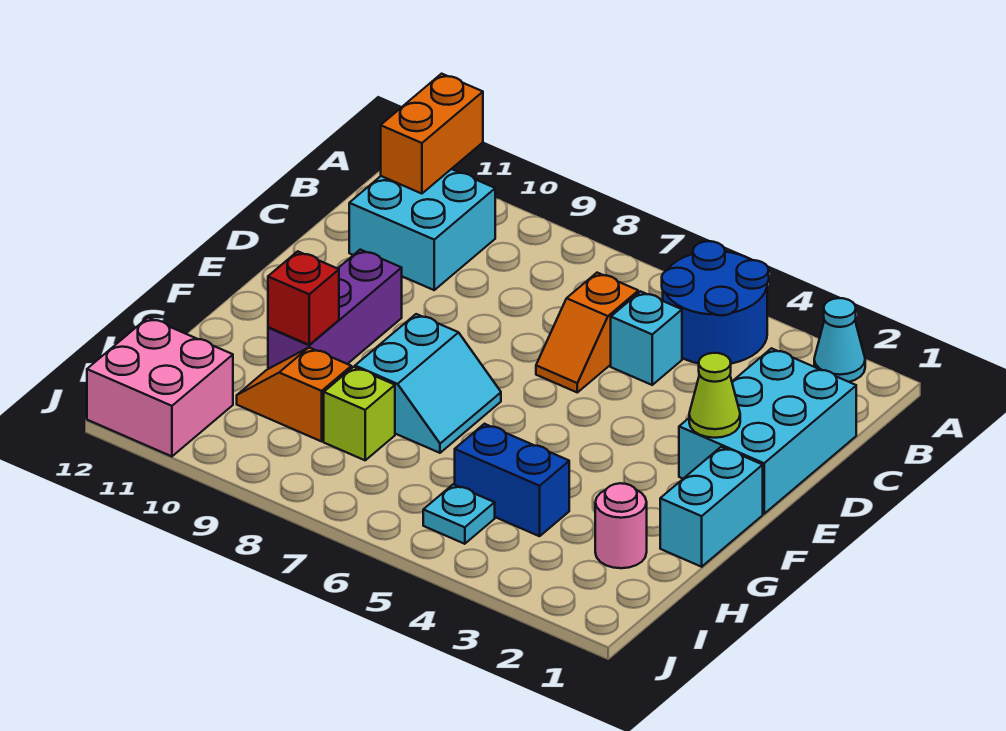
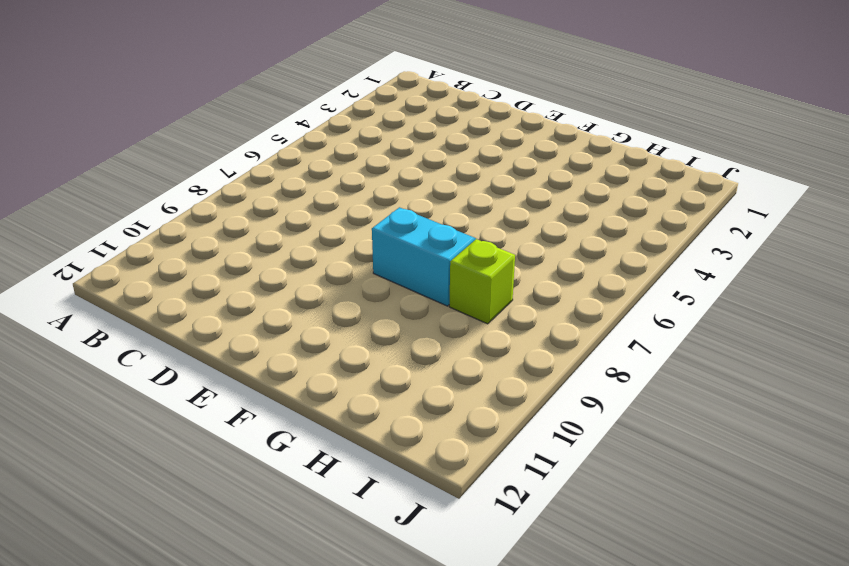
none -> cyan 1x1 cone [814,298,865,382]
none -> blue 2x2 round brick [662,241,769,364]
none -> cyan 2x2 brick [349,169,495,290]

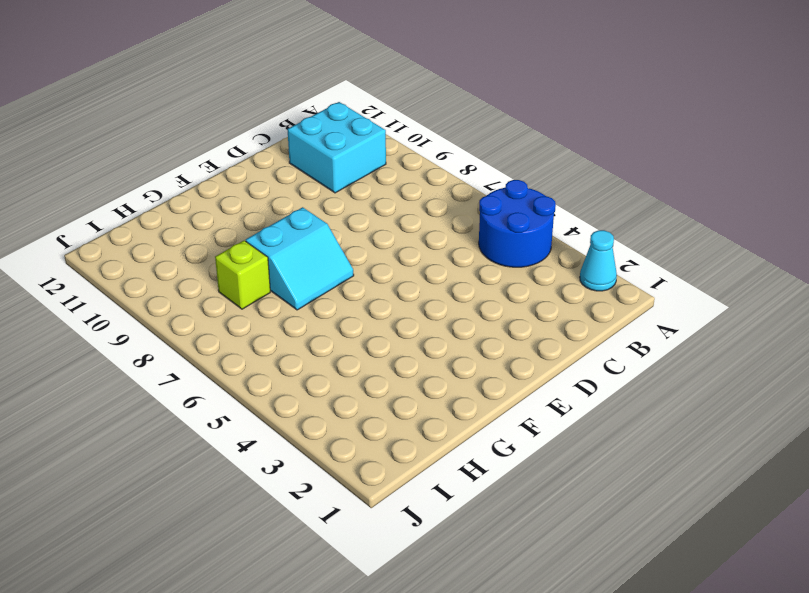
none -> cyan 2x3 brick [679,348,856,514]
none -> cyan 1x1 brick [611,291,682,385]
none -> orange 1x2 slope [536,273,638,392]

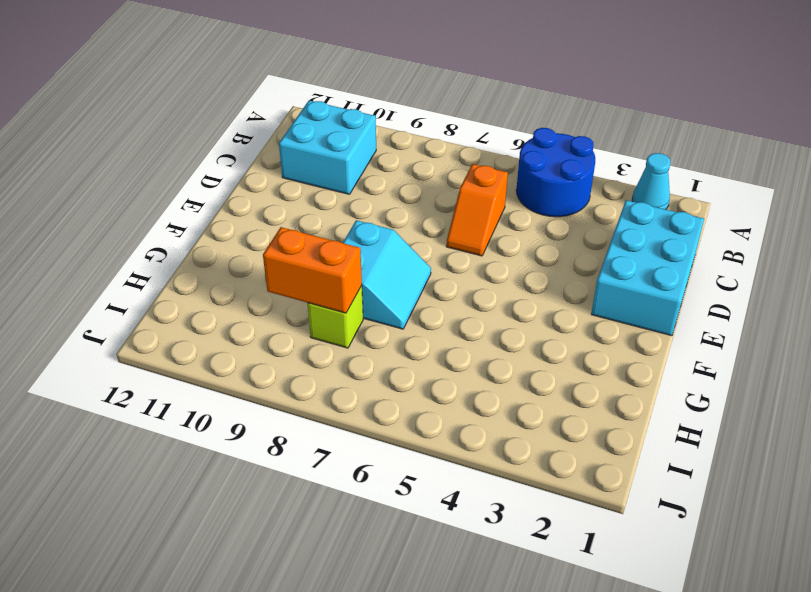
orange 1x2 brick [263,227,362,313] -> orange 1x2 brick turned to [381,74,483,194]
none -> cyan 1x1 brick [611,291,682,385]
none -> purple 1x3 brick [268,250,402,369]
none -> cyan 1x2 brick [660,447,763,567]

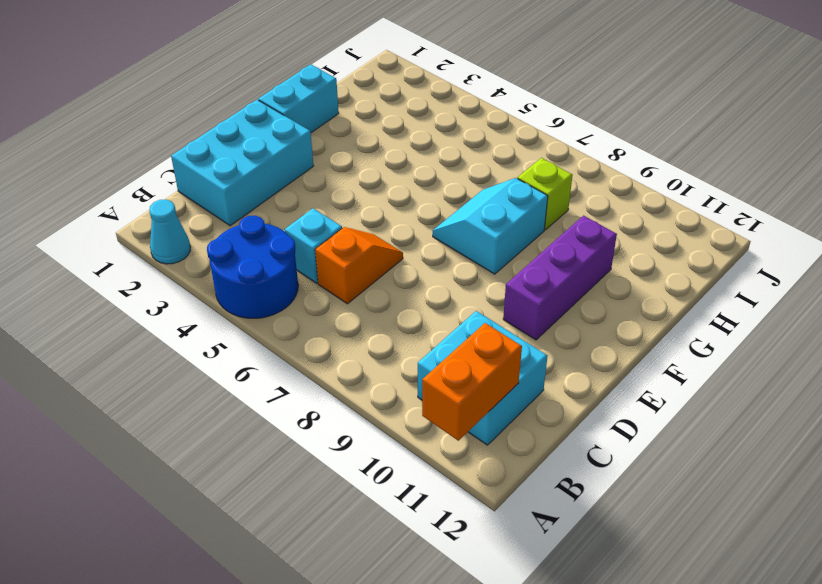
none -> pink 1x1 round brick [595,483,647,568]
none -> blue 1x2 brick [455,424,569,536]
none -> orange 1x2 slope [237,348,351,441]

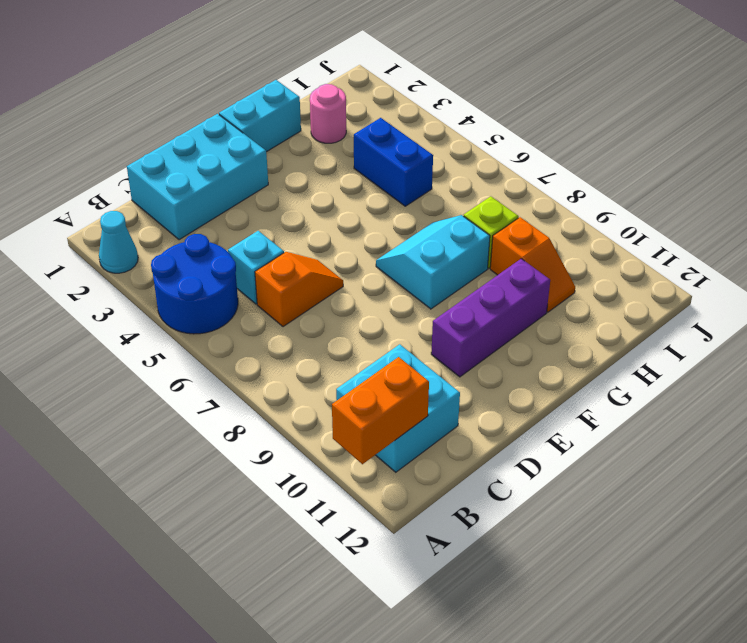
none -> cyan 1x1 plate [423,484,495,544]
none -> pink 2x2 brick [87,318,233,456]
none -> lime 1x1 cone [689,353,740,438]

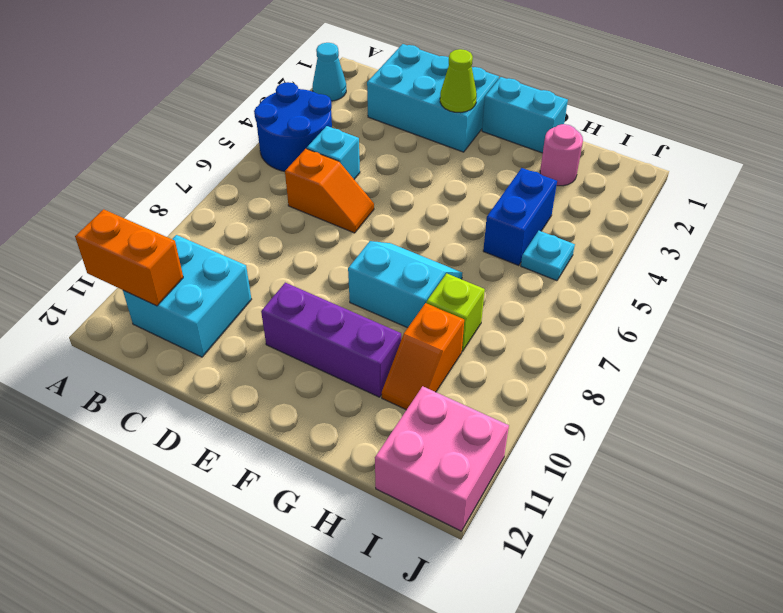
none -> red 1x1 brick [268,251,339,345]

